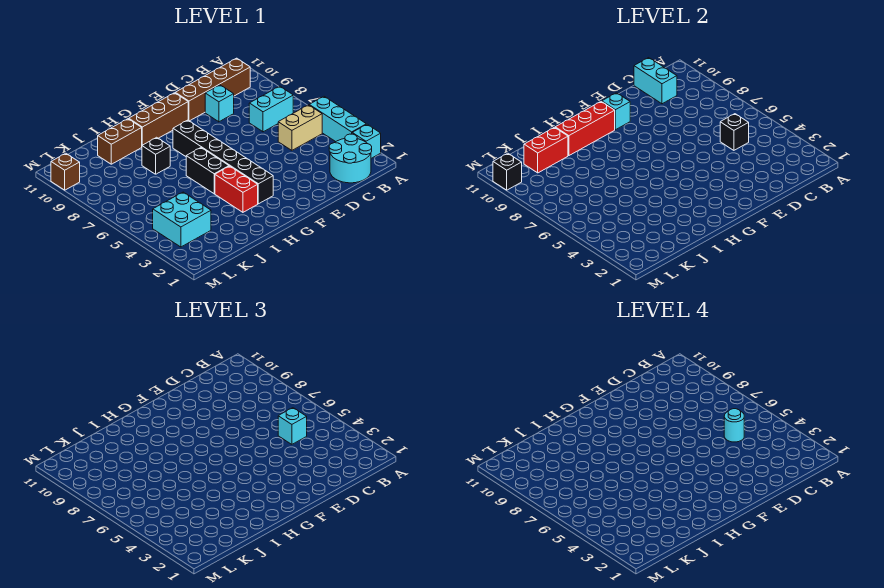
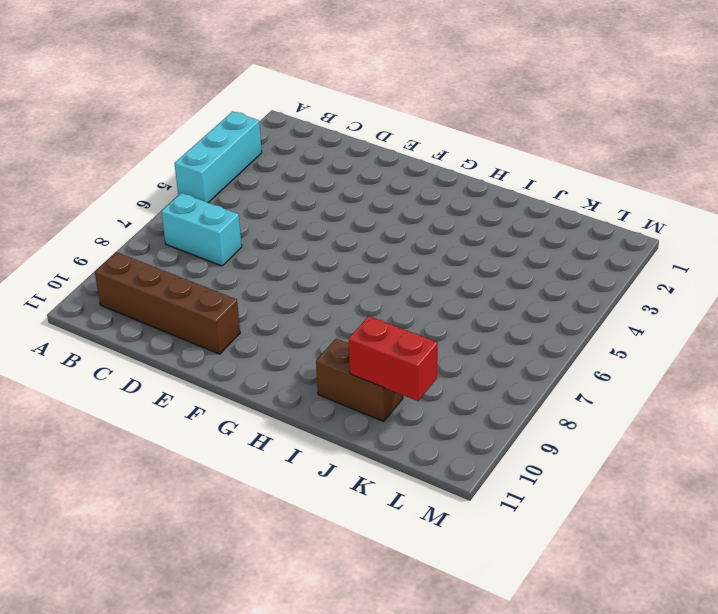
none -> cyan 1x1 brick [352,124,381,158]
none -> cyan 2x2 round brick [329,134,372,183]
none -> tan 1x2 brick [278,105,322,150]

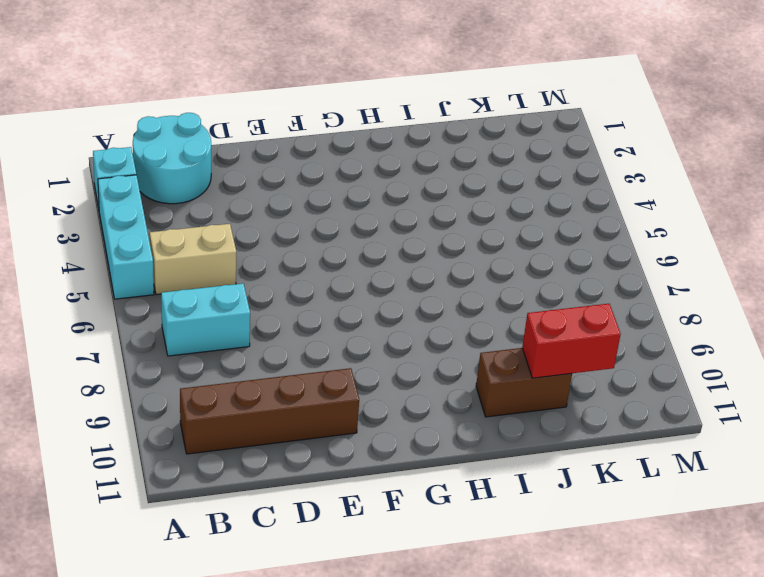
none -> cyan 1x1 brick [205,85,234,122]
none -> brown 1x3 brick [129,93,188,145]
none -> black 1x6 brick [173,120,273,204]

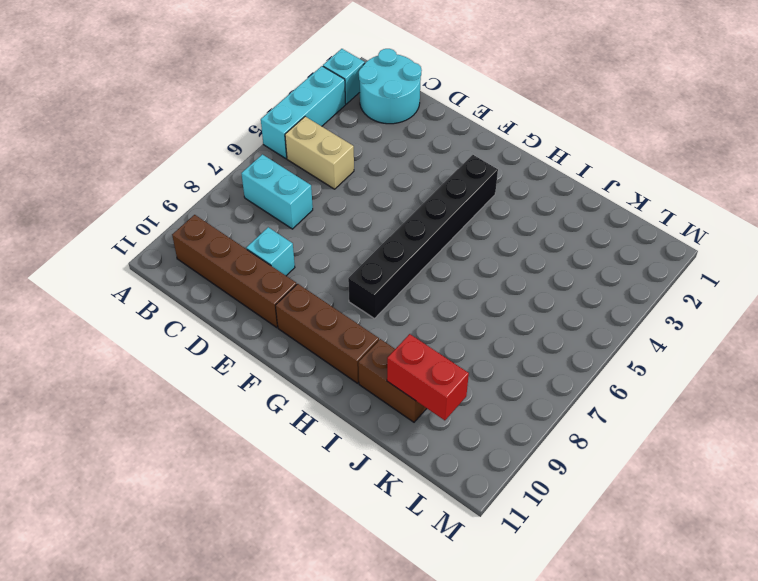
none -> red 1x2 brick [215,166,258,212]
none -> black 1x2 brick [186,148,229,194]
none -> black 1x1 brick [142,137,170,174]

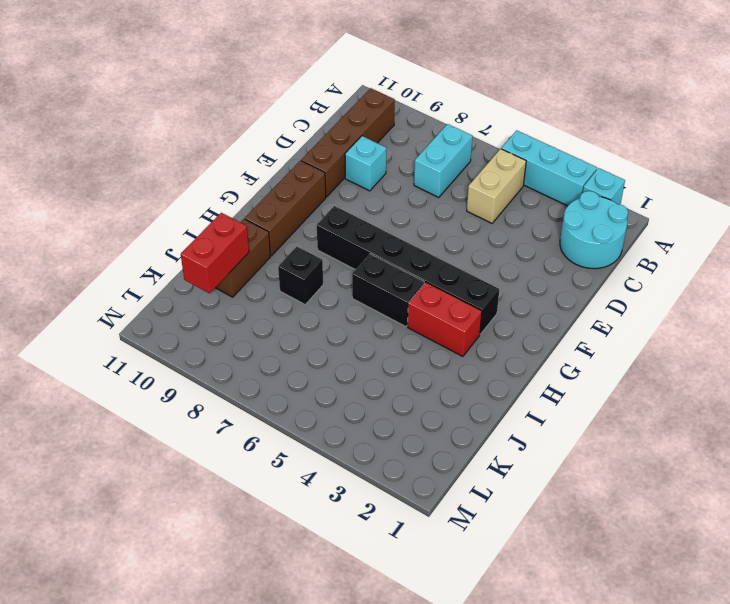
none -> cyan 2x2 brick [153,192,211,247]
none -> brown 1x1 brick [51,153,80,190]
none -> black 1x1 brick [720,114,749,150]

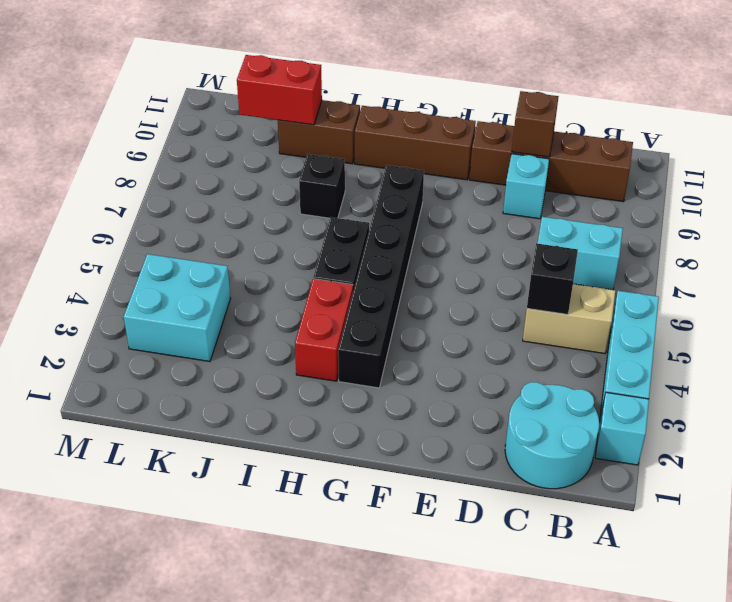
brown 1x1 brick [512,91,559,157] -> brown 1x1 brick moved to [51,153,80,190]
none -> cyan 1x2 brick [634,58,677,104]
none -> cyan 1x1 brick [602,93,630,130]
none -> red 1x3 brick [555,102,615,156]

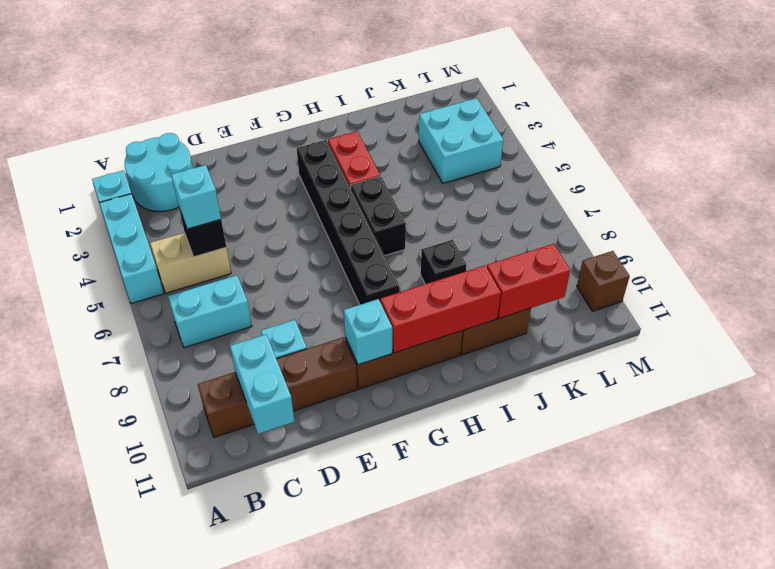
none -> black 1x1 brick [493,153,522,190]
none -> cyan 1x1 round brick [724,409,744,442]

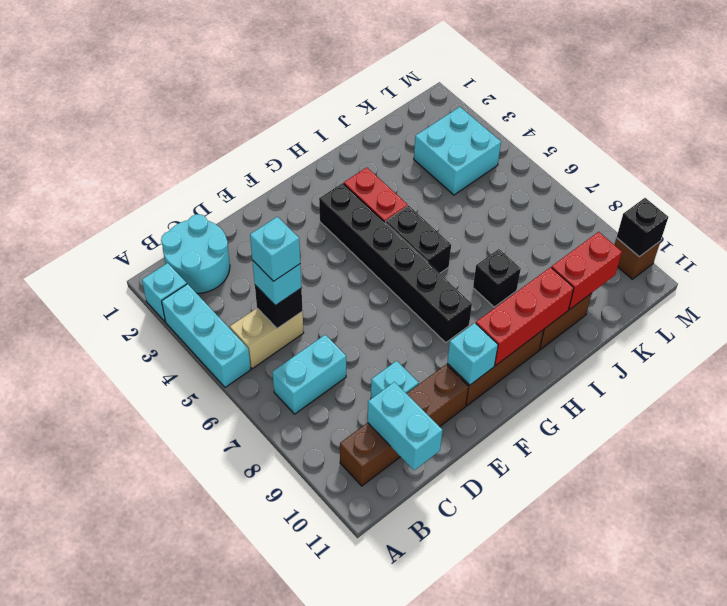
cyan 1x1 brick [250,217,300,281] -> cyan 1x1 round brick [724,409,744,442]

